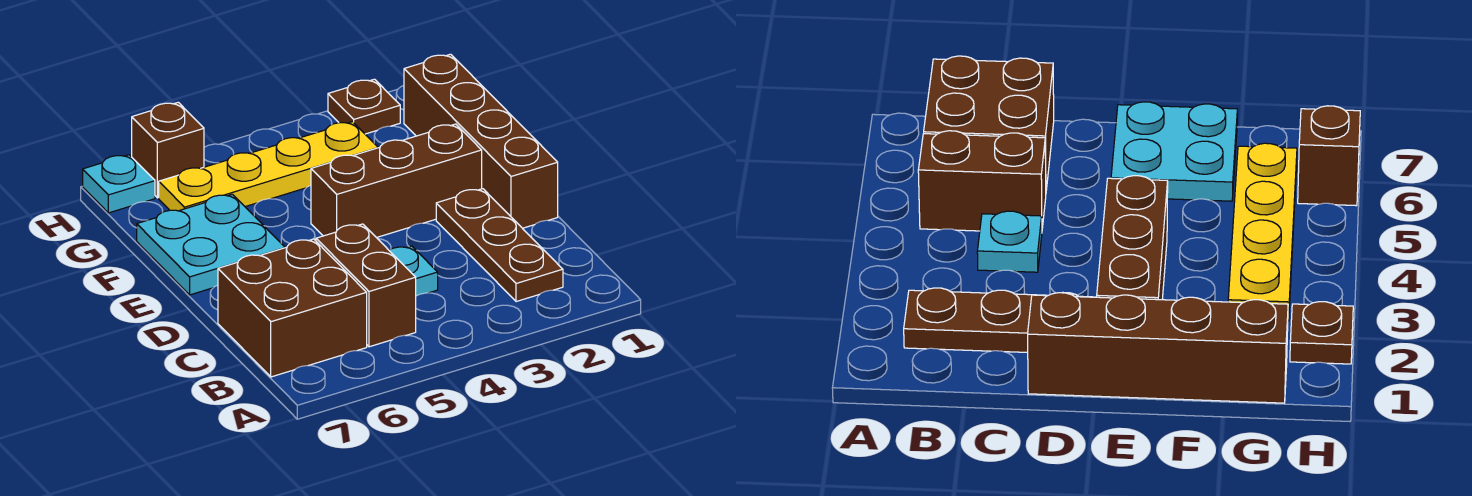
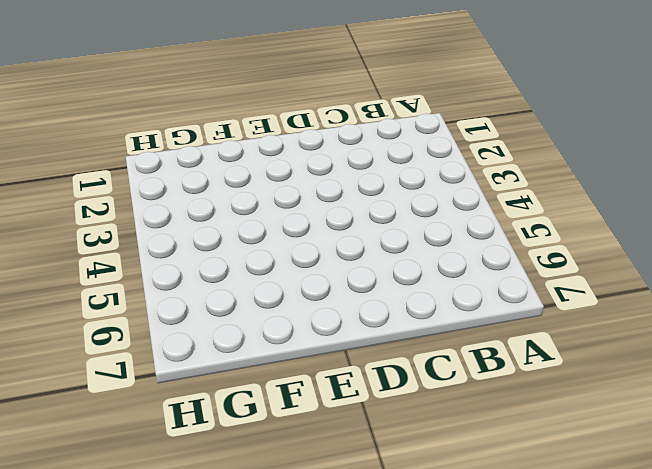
none -> brown 1x3 plate [436,189,563,302]
none -> brown 1x2 brick [316,224,416,347]

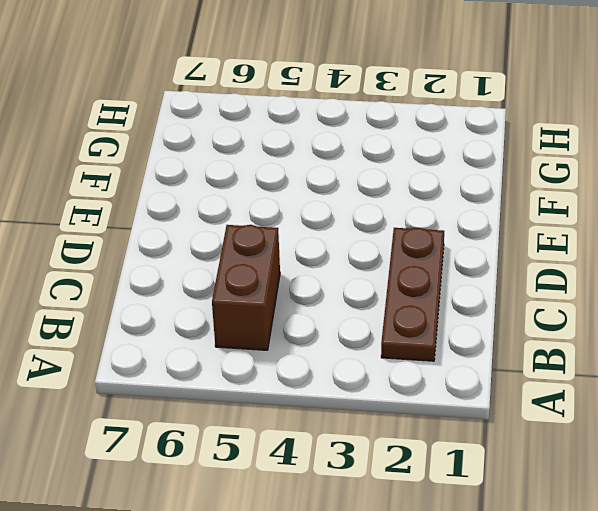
none -> brown 2x2 brick [218,239,367,377]
none -> cyan 1x1 plate [389,246,438,296]

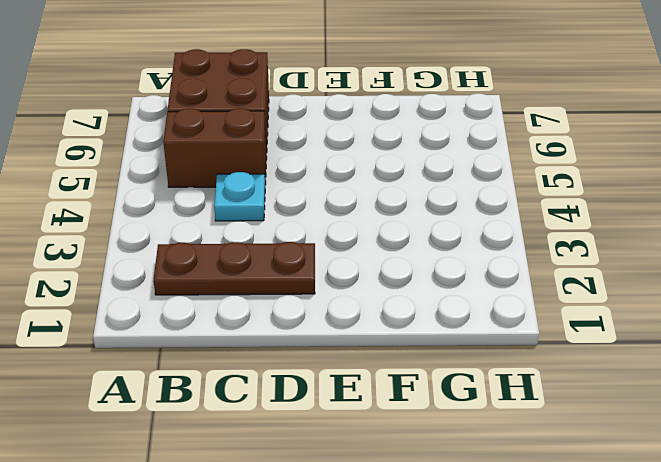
none -> brown 1x4 brick [404,54,558,228]
none -> brown 1x3 brick [311,124,482,238]

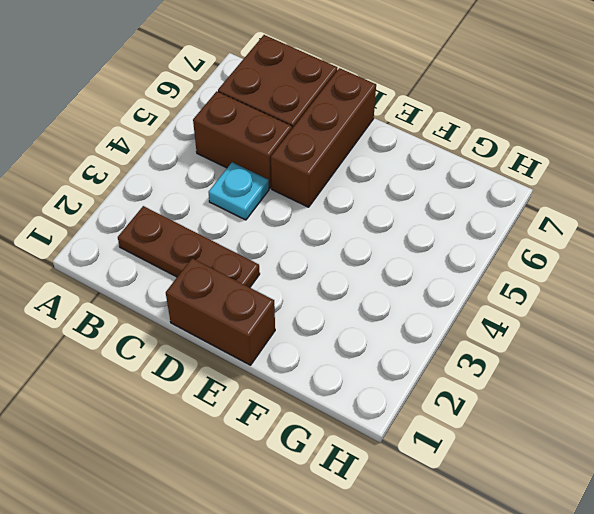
brown 1x2 brick [166,258,275,365] -> brown 1x4 brick [404,54,558,228]
brown 1x3 brick [271,68,376,207] -> brown 1x3 brick moved to [311,124,482,238]
none -> cyan 2x2 plate [137,194,285,295]
none -> yellow 1x4 plate [159,122,378,211]

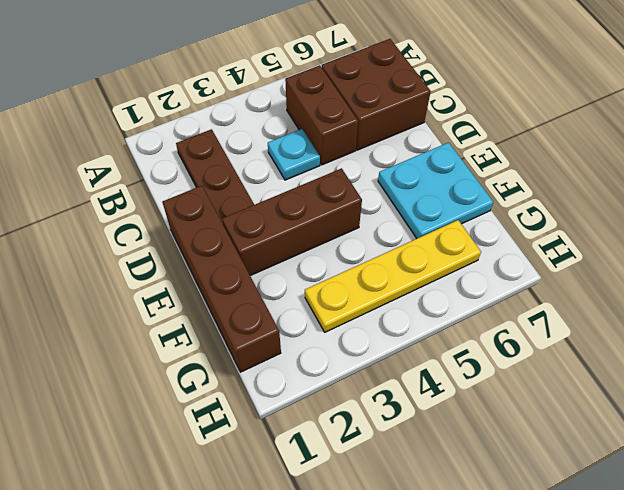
none -> brown 1x1 plate [328,79,400,134]
none -> brown 1x1 brick [132,102,204,198]

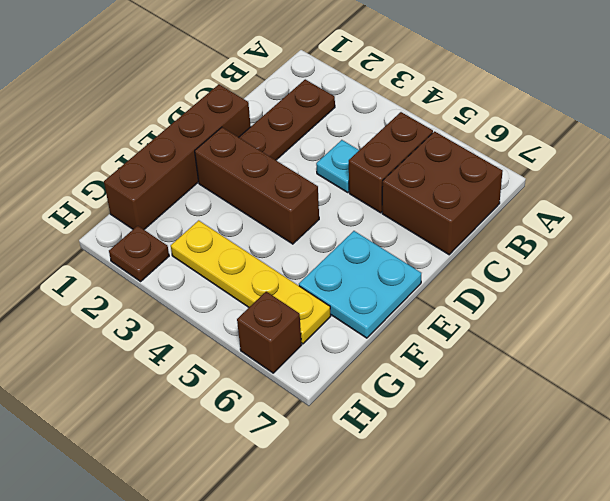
none -> cyan 1x1 plate [83,155,155,213]

